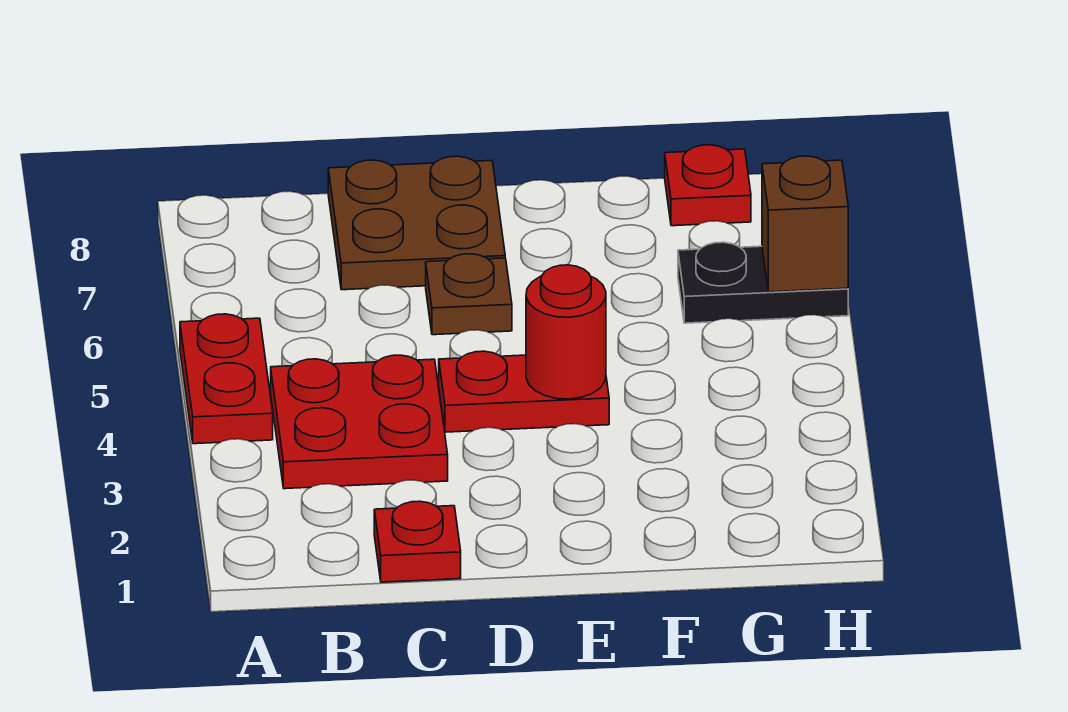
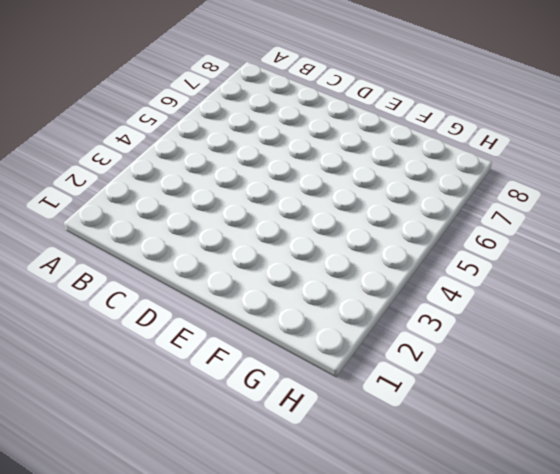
none -> red 1x2 plate [180,314,273,444]
none -> red 2x2 plate [271,355,448,489]

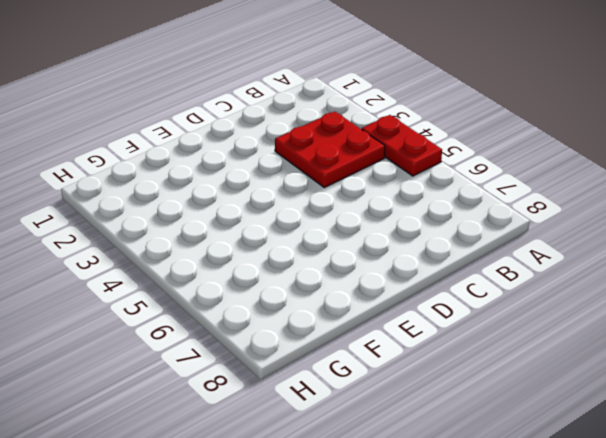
none -> red 1x1 plate [374,501,461,582]
none -> brown 2x2 plate [328,156,505,290]

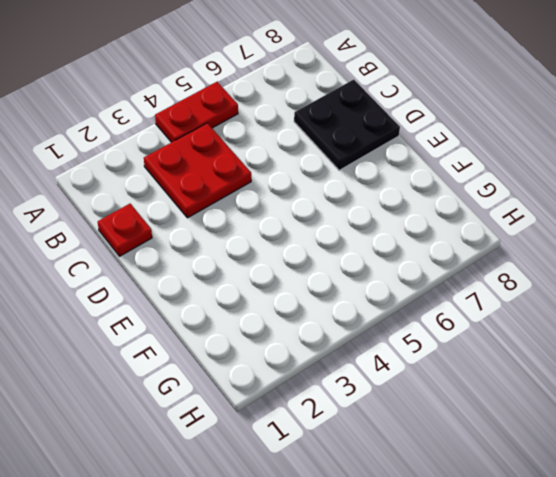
black 2x2 plate [294,79,400,170] -> brown 2x2 plate [328,156,505,290]
none -> red 1x2 plate [439,351,609,432]
none -> brown 1x1 plate [426,254,512,335]

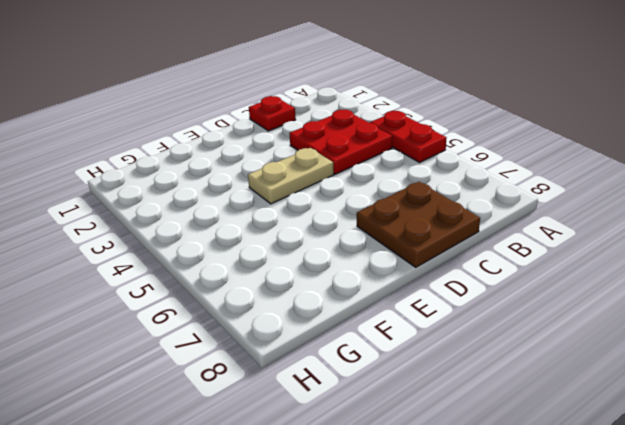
tan 1x2 plate [248,148,334,204] -> red 1x2 plate [439,351,609,432]
none -> brown 1x1 plate [426,254,512,335]
none -> black 1x2 plate [678,242,848,323]

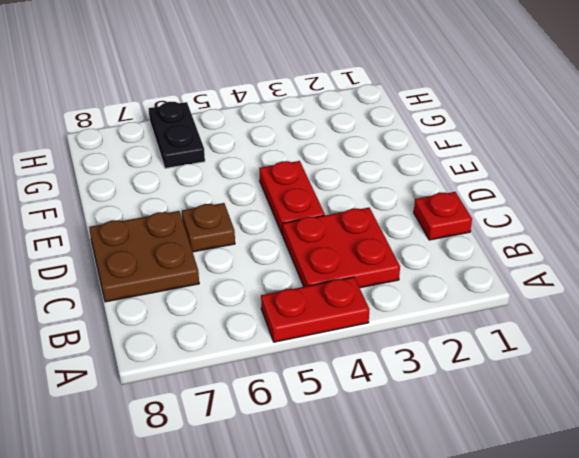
none -> red 1x1 plate [665,145,751,226]
none -> red 1x1 round brick [526,265,606,399]

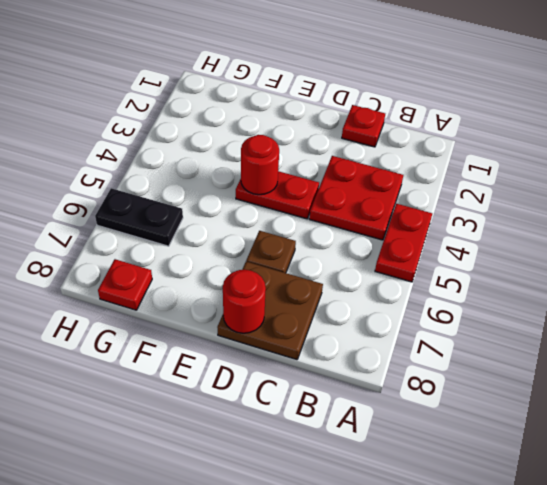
red 1x1 round brick [223,270,266,333] -> none
none -> brown 1x1 brick [762,156,848,292]

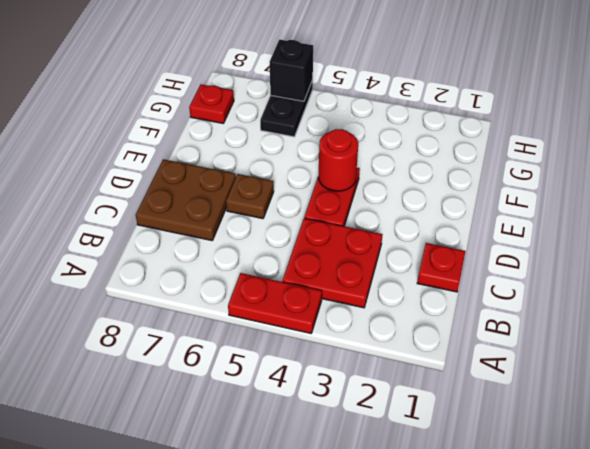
black 1x1 brick [270,40,313,101] -> brown 1x1 brick [762,156,848,292]

